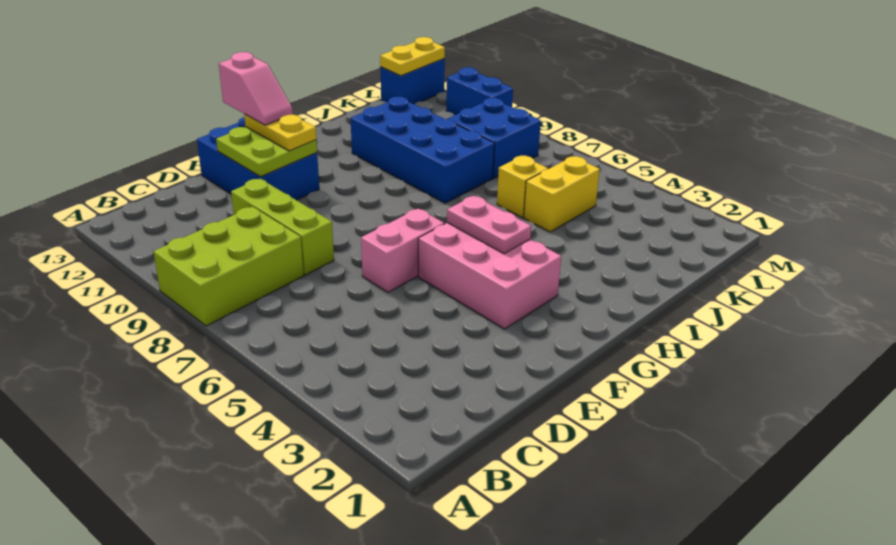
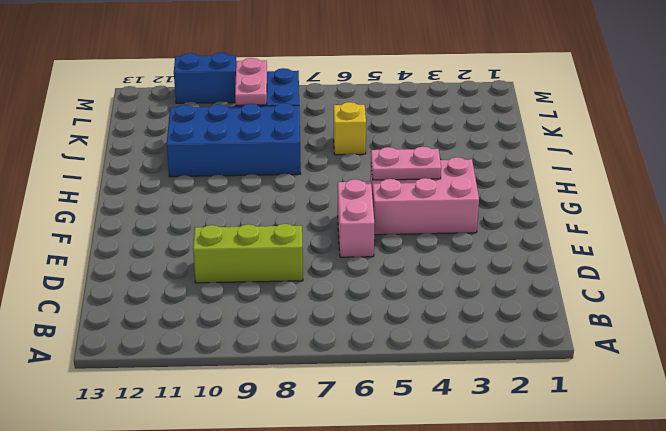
pink 1x2 plate [235,58,267,105] -> none
none -> lime 2x3 brick [153,207,304,326]
none -> blue 2x3 brick [197,117,319,200]
none -> yellow 1x2 brick [524,156,600,232]

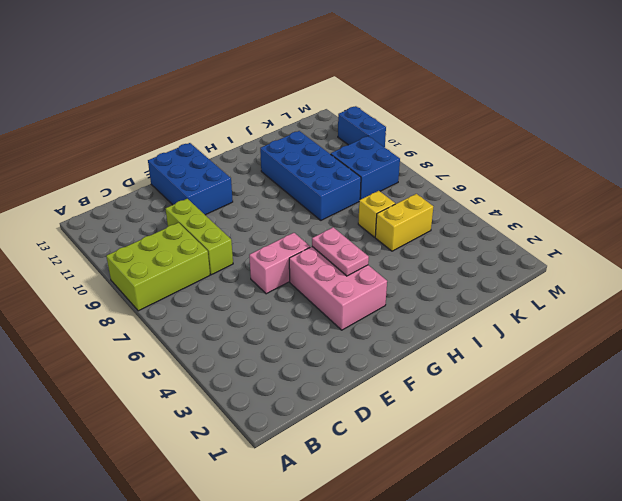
none -> blue 1x2 brick [380,59,445,104]
none -> lime 2x2 plate [216,127,317,177]
none -> yellow 1x2 plate [380,37,445,76]

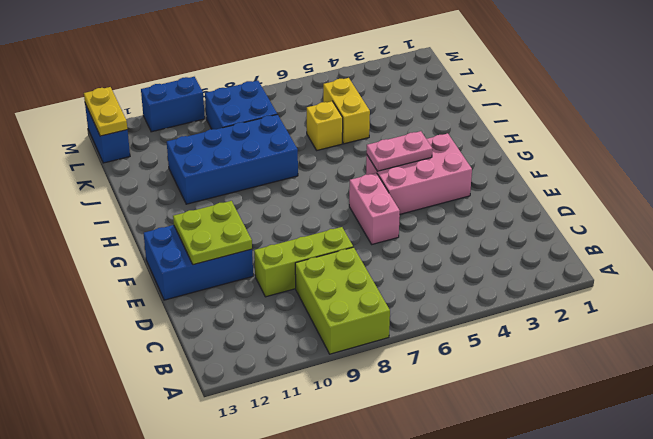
none -> yellow 1x2 plate [244,114,316,151]
none -> pink 1x2 slope [219,52,293,125]

